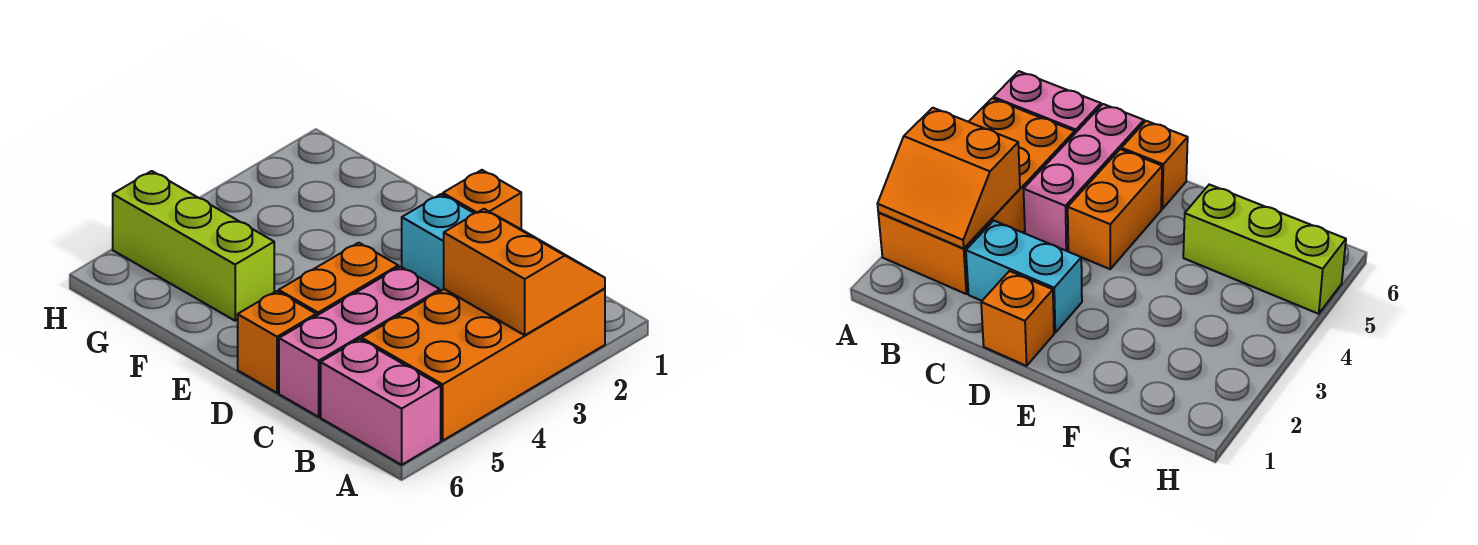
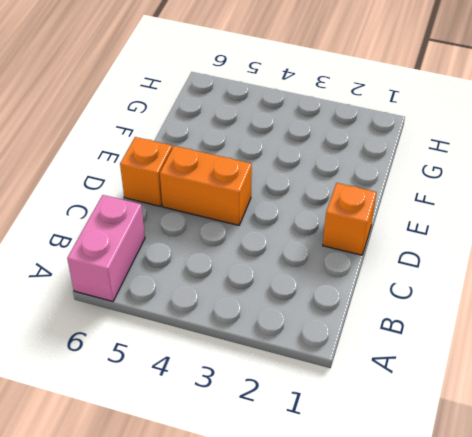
none -> orange 2x4 brick [362,289,605,441]
none -> cyan 1x2 brick [402,194,474,291]

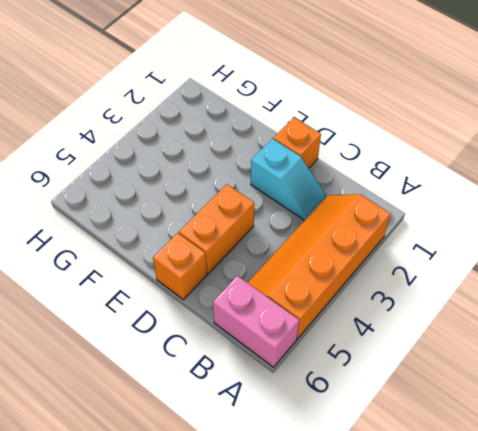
orange 2x4 slope [247,194,391,339] -> orange 2x4 brick [362,289,605,441]
cyan 1x2 slope [251,139,326,220] -> cyan 1x2 brick [402,194,474,291]
none -> pink 1x3 brick [279,267,440,417]
none -> lime 1x3 brick [113,171,274,321]

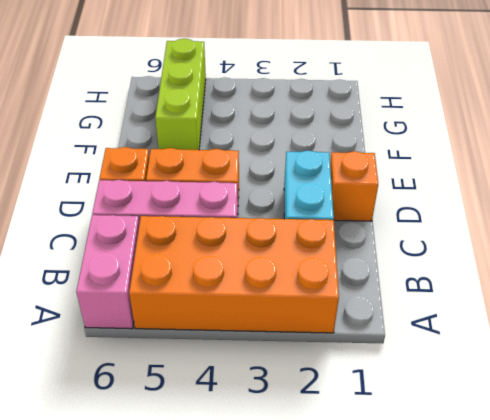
none -> orange 2x2 slope [444,209,605,335]

